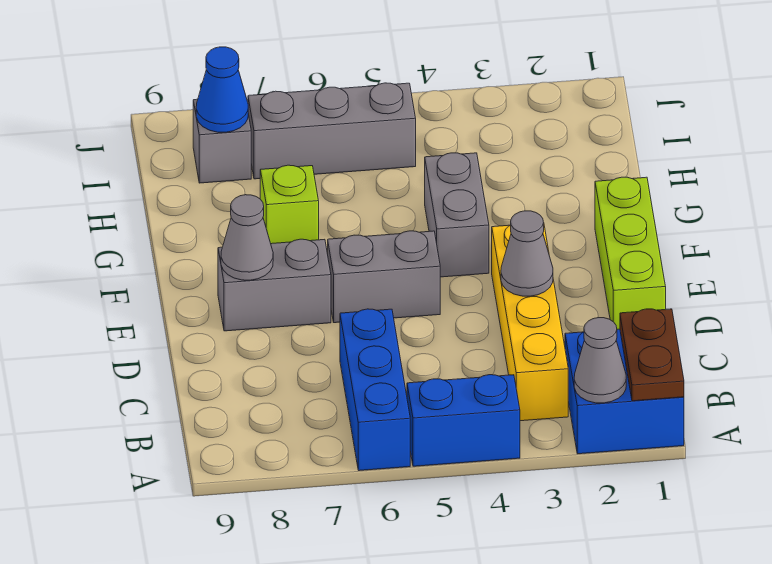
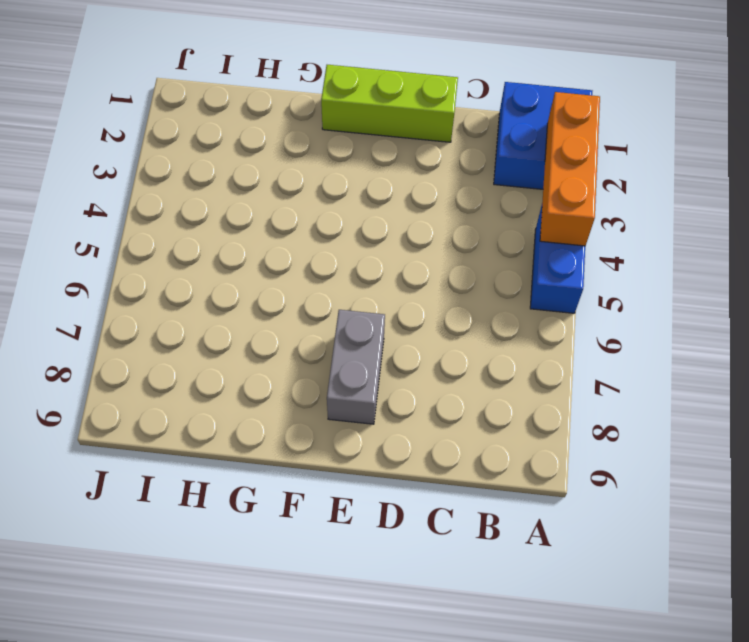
orange 1x3 brick [540,92,600,246] -> grey 1x1 cone [574,318,626,403]
none -> blue 1x3 brick [340,309,410,471]
none -> yellow 1x4 brick [492,225,568,421]
none -> grey 1x2 brick [328,231,440,323]

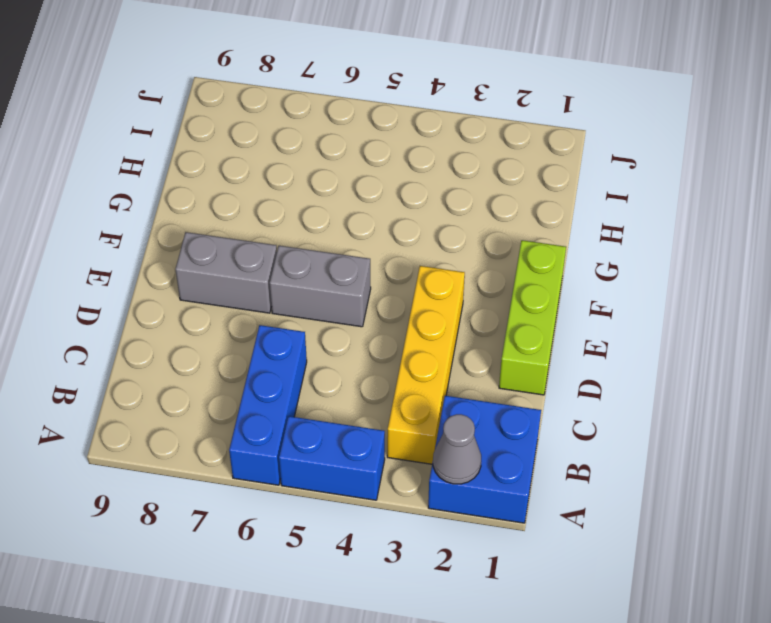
none -> grey 1x2 brick [425,153,489,277]
none -> lime 1x1 brick [260,165,319,244]
none -> grey 1x3 brick [248,83,416,179]

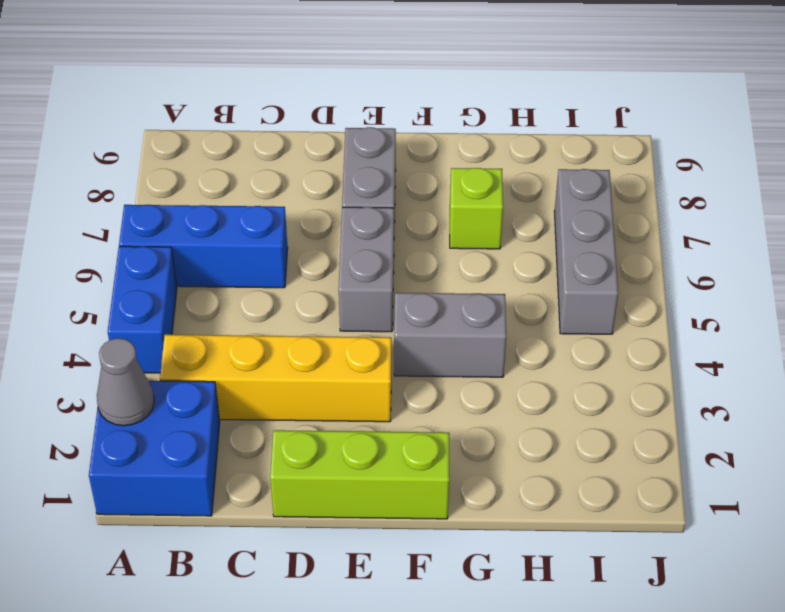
none -> grey 1x1 brick [193,99,251,183]
none -> brown 1x2 plate [620,309,684,401]
none -> grey 1x1 cone [501,211,553,296]

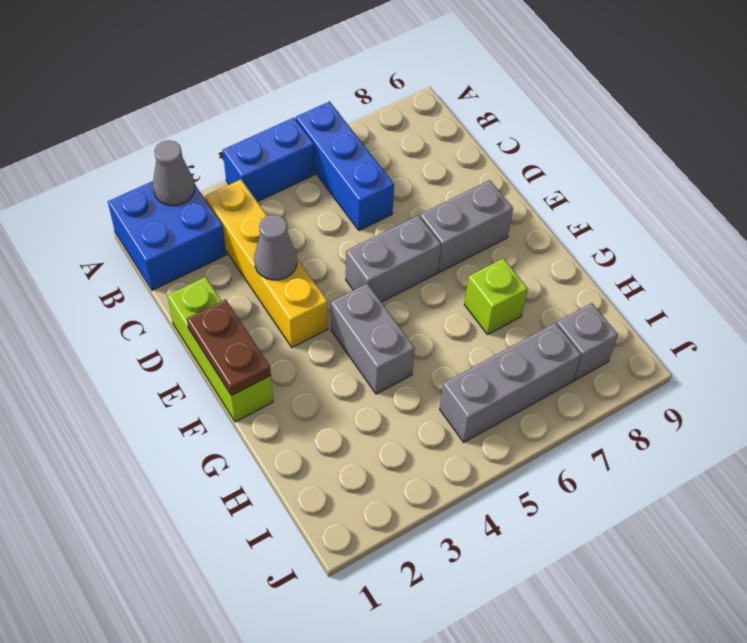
brown 1x2 plate [187,299,271,396] -> brown 1x2 plate moved to [620,309,684,401]
none -> grey 1x1 cone [221,195,273,280]
none -> blue 1x1 cone [196,47,248,132]

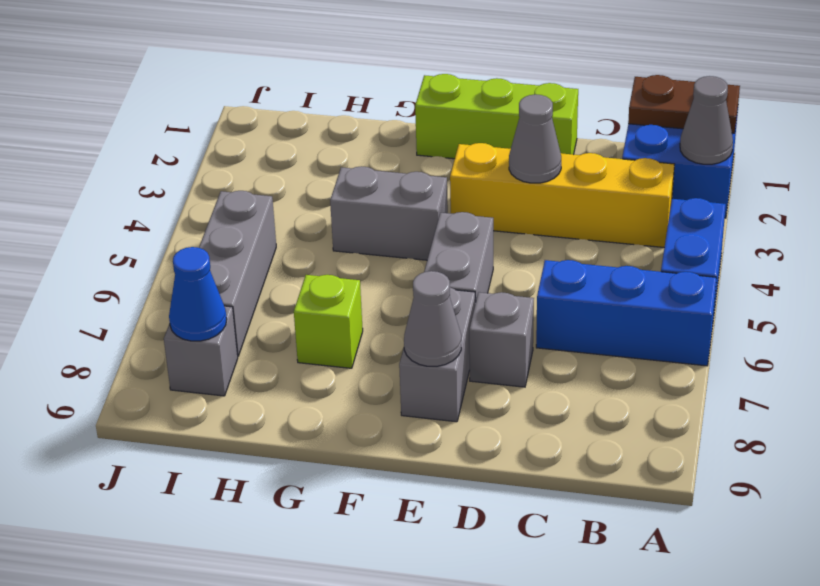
grey 1x1 brick [469,292,534,387] -> none

